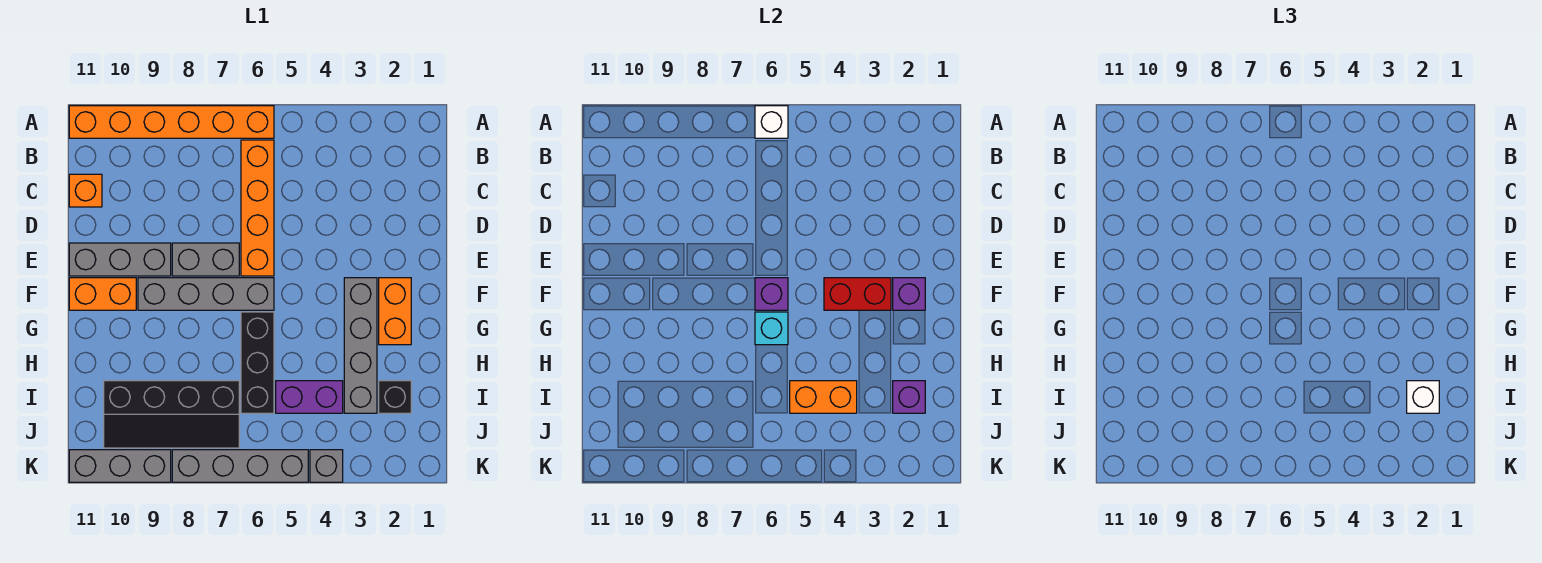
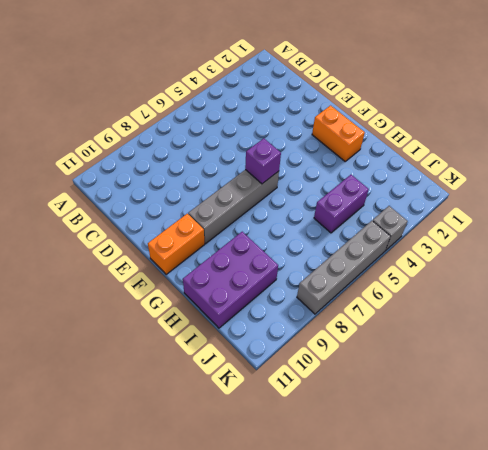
purple 2x3 brick [183,232,278,328] -> black 2x4 slope [104,381,239,448]
none -> orange 1x6 brick [69,106,274,138]
none -> orange 1x4 brick [241,140,274,276]
none -> orange 1x1 brick [69,174,102,207]

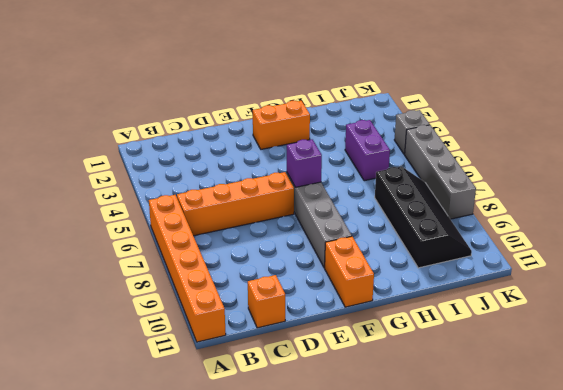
none -> grey 1x2 brick [172,243,239,276]
none -> grey 1x3 brick [69,243,171,276]
none -> grey 1x4 brick [344,278,377,413]

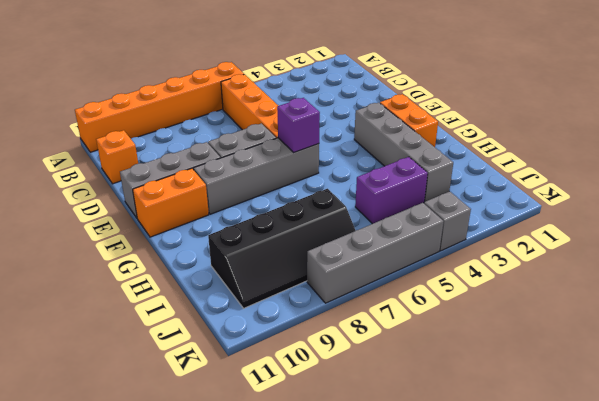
none -> black 1x3 brick [241,312,274,413]
none -> black 1x1 brick [379,381,411,413]
none -> grey 1x3 brick [69,450,171,482]

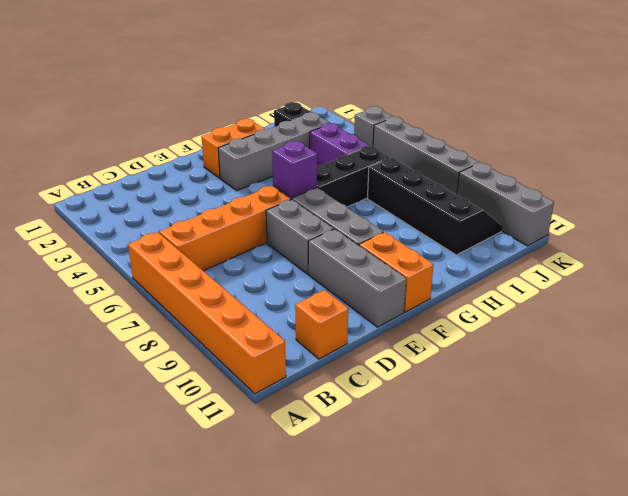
none -> white 1x1 brick [755,106,788,138]
none -> purple 1x1 brick [893,278,925,310]
none -> red 1x2 brick [824,278,891,310]

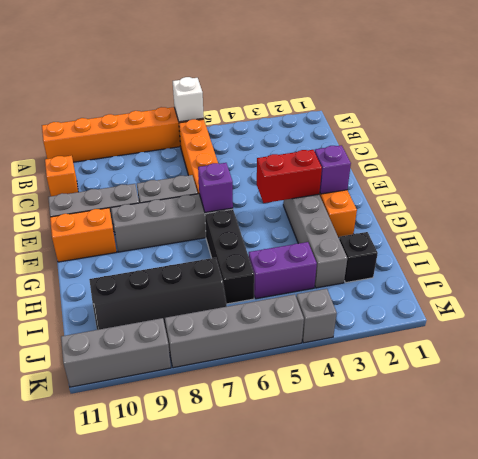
none -> cyan 1x1 brick [755,312,788,345]
none -> purple 1x1 brick [893,381,925,413]
none -> orange 1x2 brick [790,381,857,413]

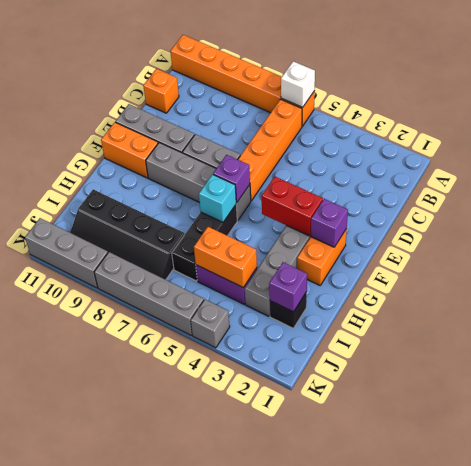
none -> white 1x1 brick [1407,381,1439,413]

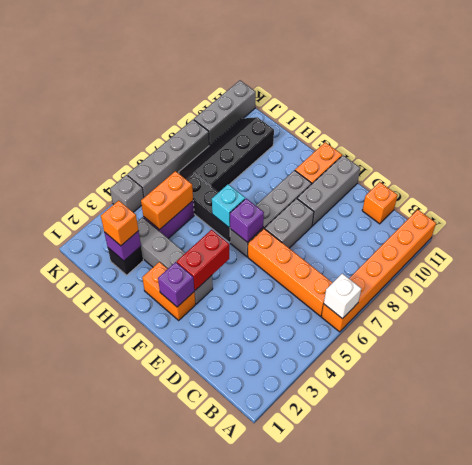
orange 1x1 brick [101,200,139,246] -> white 1x1 brick [1407,381,1439,413]

